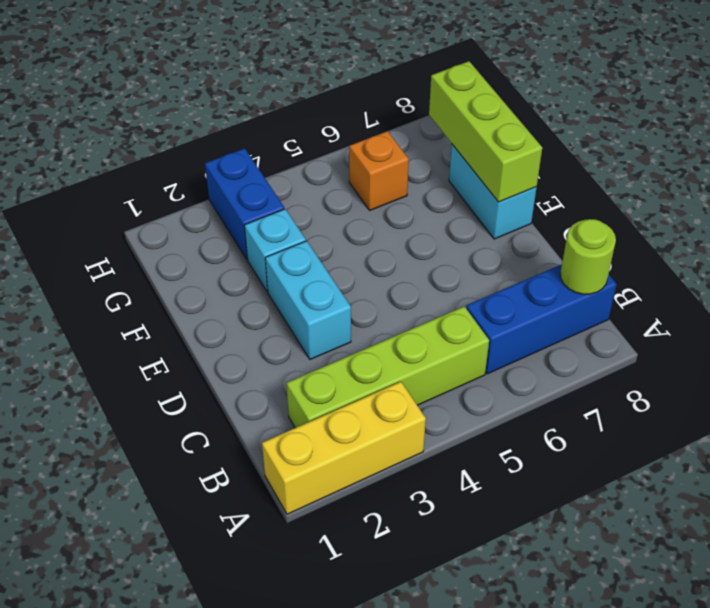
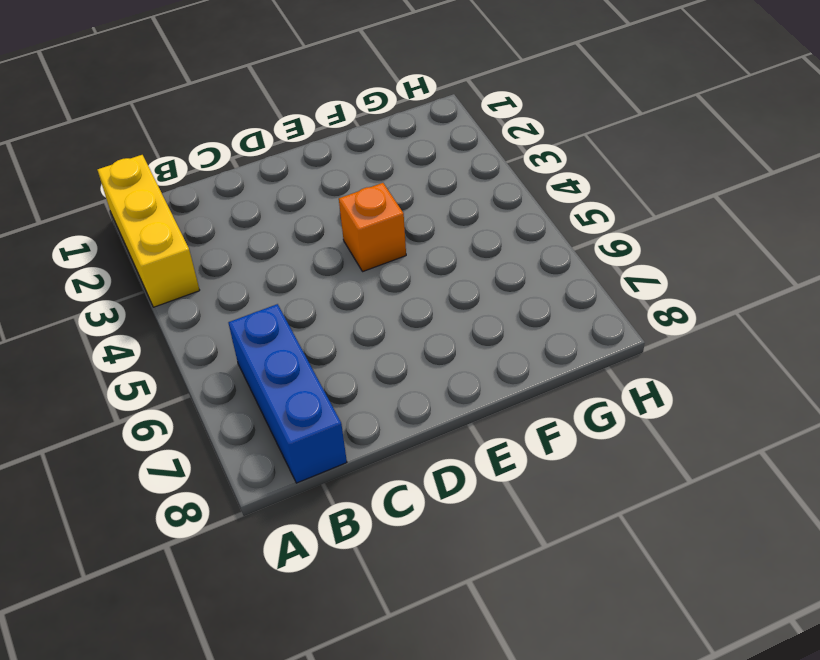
orange 1x1 brick [339,183,406,272] -> orange 1x1 brick moved to [349,131,409,210]
none -> lime 1x4 brick [286,306,489,428]
none -> cyan 1x2 brick [265,241,351,359]

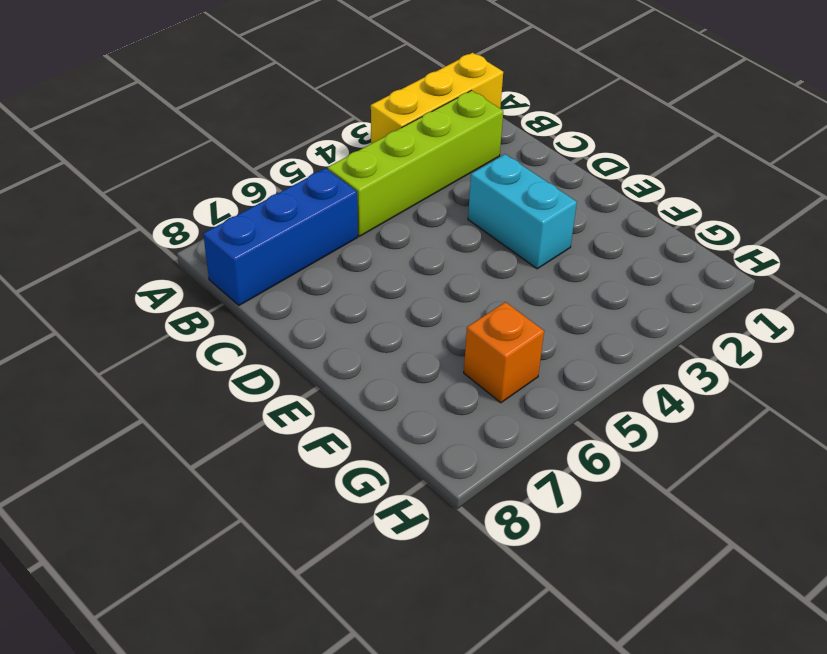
none -> cyan 1x2 brick [449,144,537,239]
none -> cyan 1x1 brick [244,209,306,292]

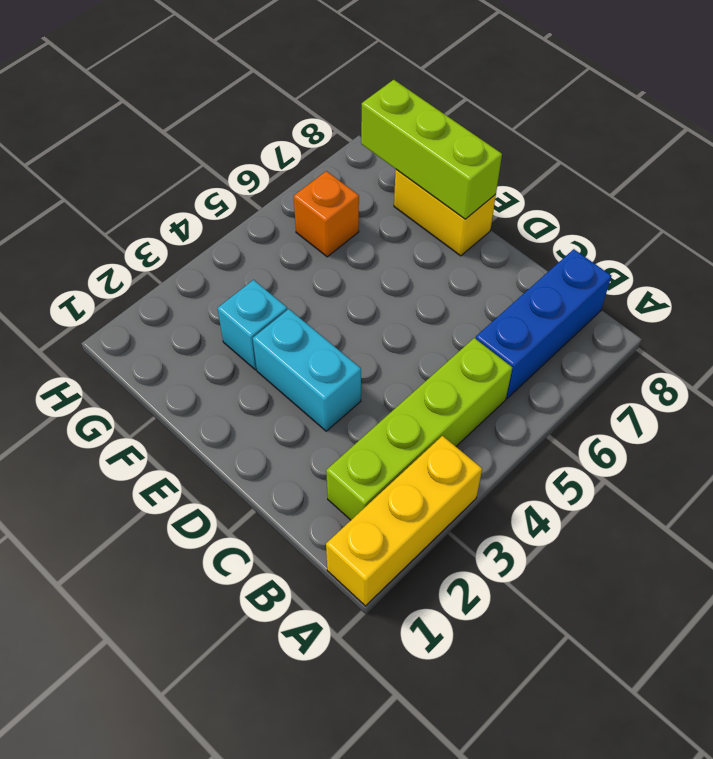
yellow 1x2 brick [394,170,496,256] -> cyan 1x2 brick [449,144,537,239]
none -> blue 1x2 brick [205,148,284,259]
none -> lime 1x1 round brick [560,219,616,294]

